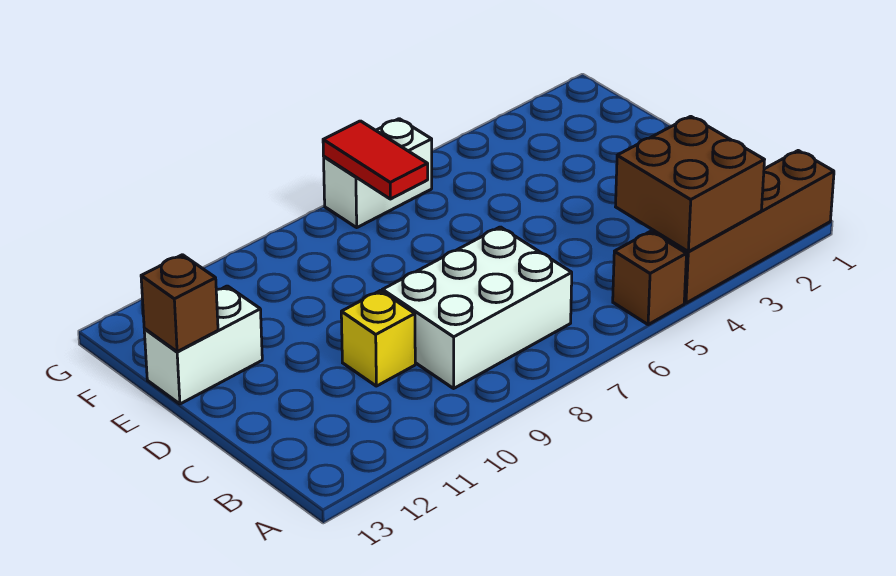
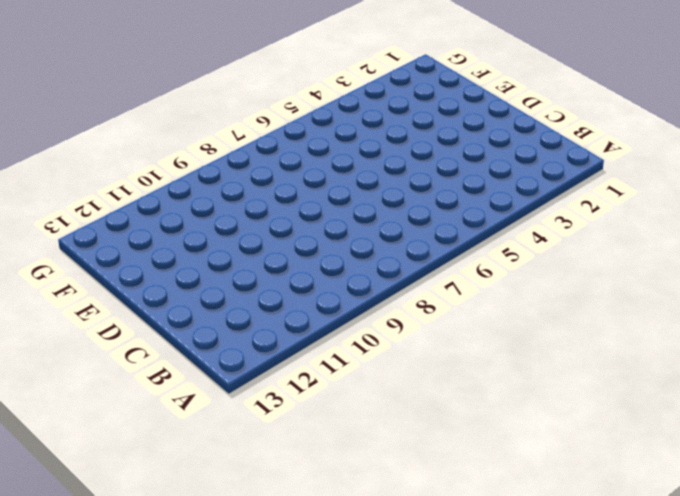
none -> brown 1x4 brick [652,151,834,303]
none -> brown 1x1 brick [613,231,687,325]

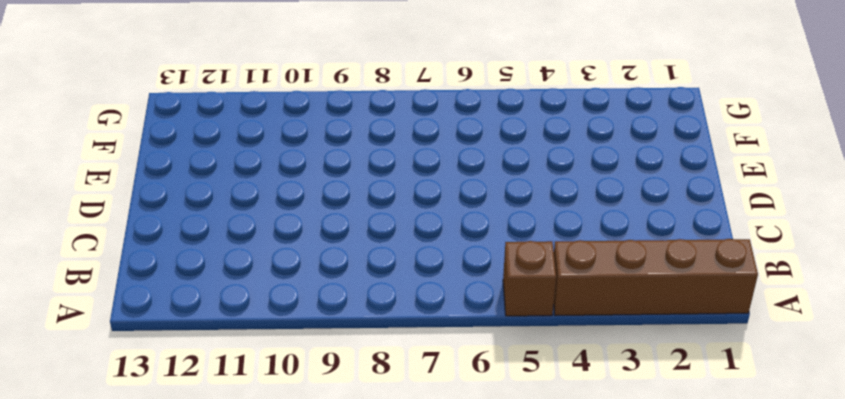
none -> white 2x3 brick [382,227,572,388]
none -> yellow 1x1 brick [341,291,415,386]

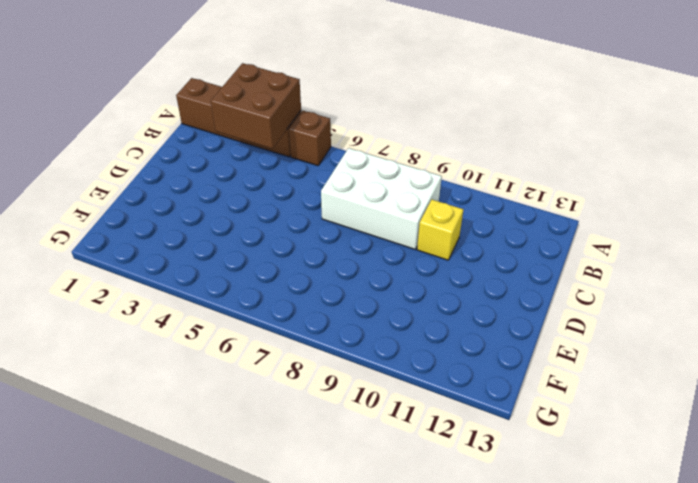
none -> white 1x2 brick [144,286,262,404]
none -> white 1x2 brick [324,119,432,227]

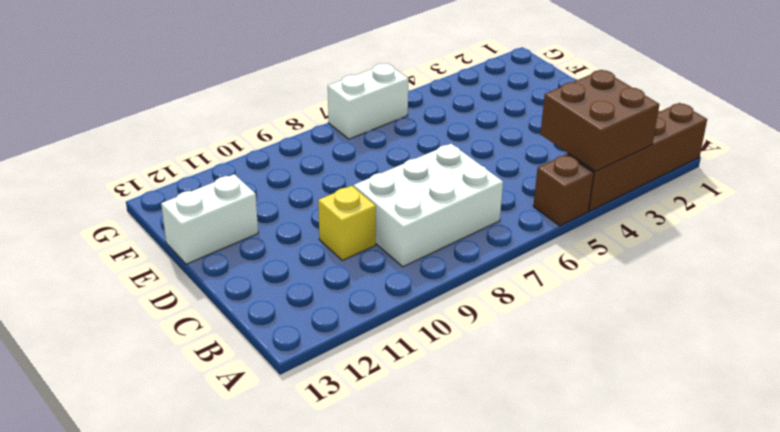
none -> brown 1x1 brick [141,255,218,352]
none -> red 1x2 tile [323,121,428,199]

